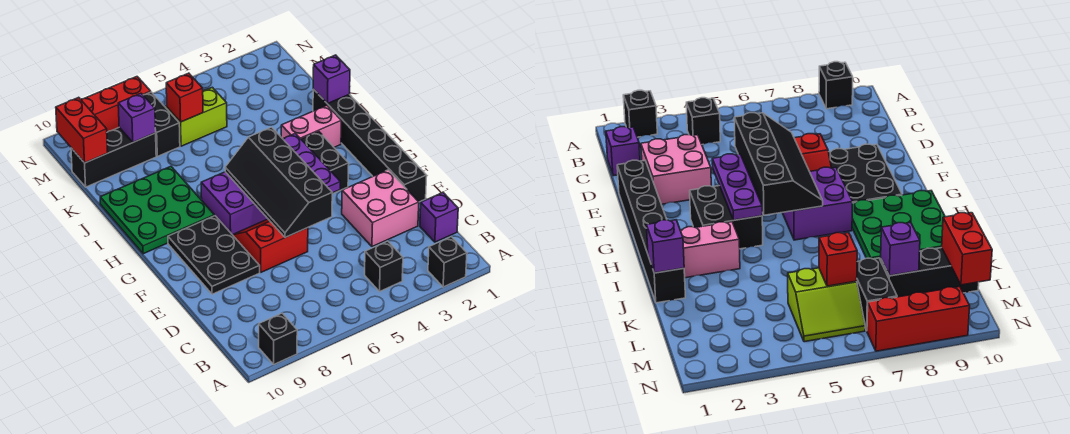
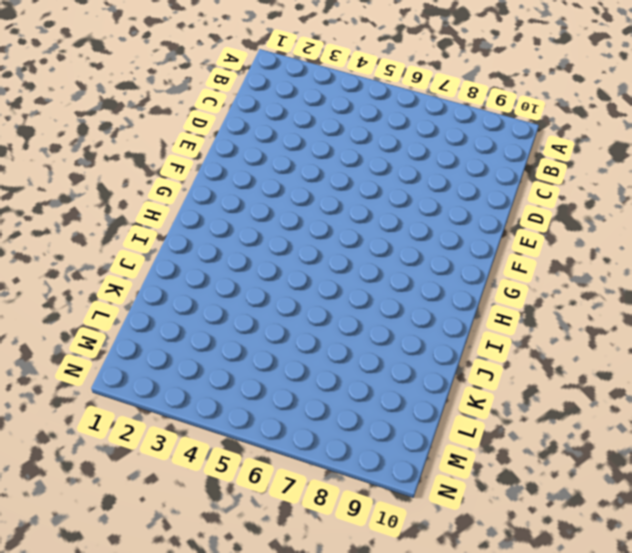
none -> black 1x1 brick [428,237,467,287]
none -> black 1x1 brick [259,313,297,364]
none -> black 1x1 brick [365,241,403,291]

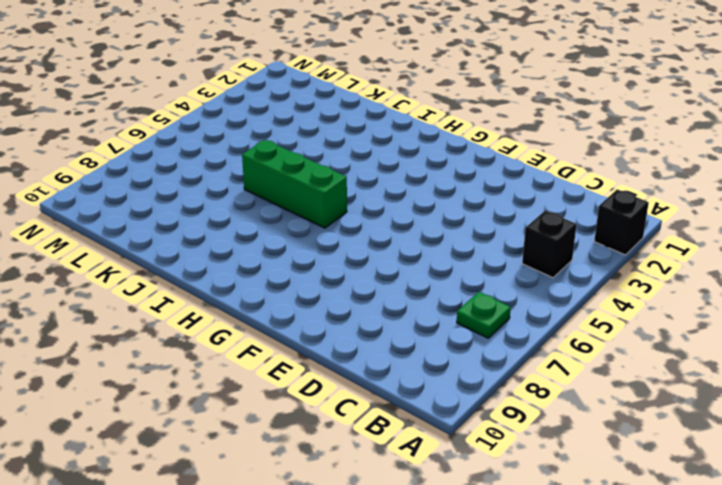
green 1x1 plate [457,292,511,338] -> none
green 1x3 brick [242,140,347,228] -> purple 2x2 brick [201,172,268,235]
none -> black 1x1 brick [259,313,297,364]
none -> purple 1x1 brick [420,193,458,242]
none -> pink 2x2 brick [342,170,419,247]

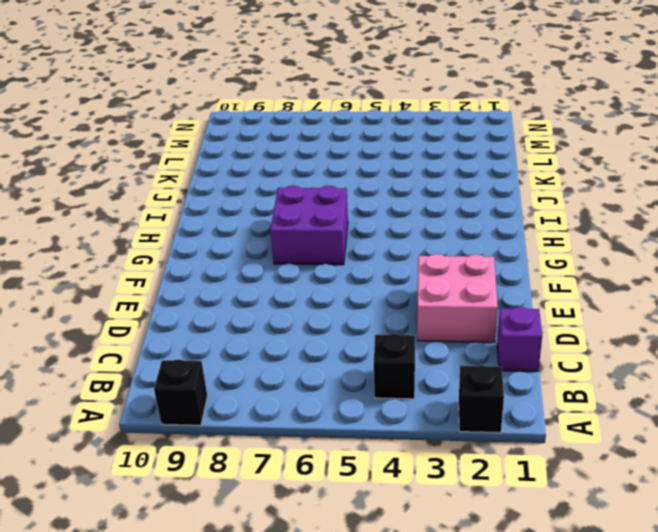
none -> black 1x6 brick [313,89,427,202]
none -> red 2x2 slope [233,219,308,272]
none -> black 2x3 plate [168,216,260,294]

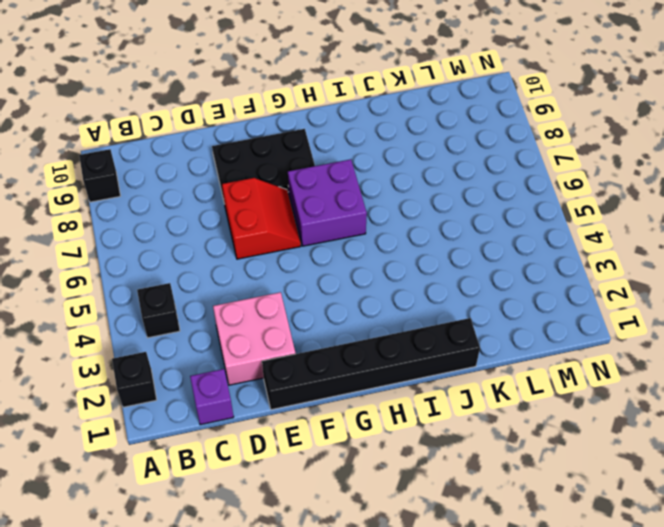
none -> black 2x2 brick [301,131,349,194]
none -> green 3x3 plate [100,166,214,254]
none -> pink 1x2 brick [281,105,341,147]

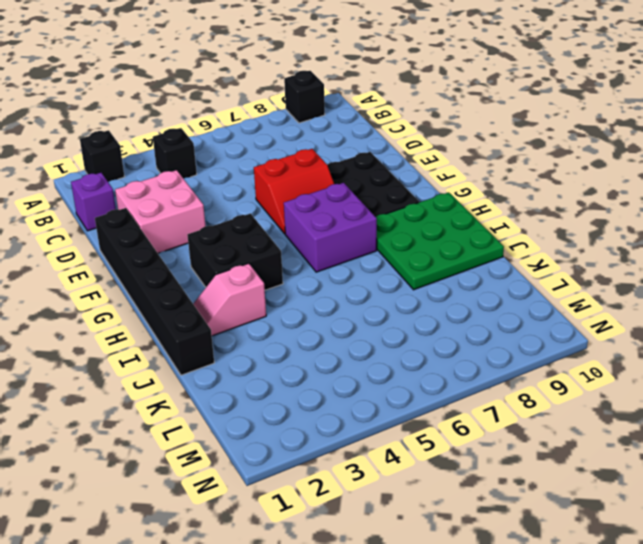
pink 1x2 slope [193,263,266,336] -> pink 1x2 brick [281,105,341,147]
none -> lime 2x2 slope [165,87,227,146]
none -> black 1x2 brick [143,92,180,156]
none -> black 1x3 brick [71,127,156,187]

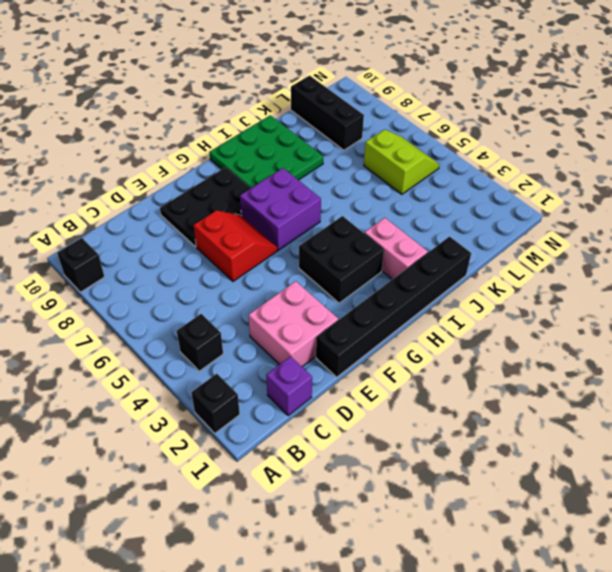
none -> black 1x2 brick [143,92,180,156]
none -> red 1x3 brick [81,77,151,132]
none -> black 2x4 slope [225,127,332,237]

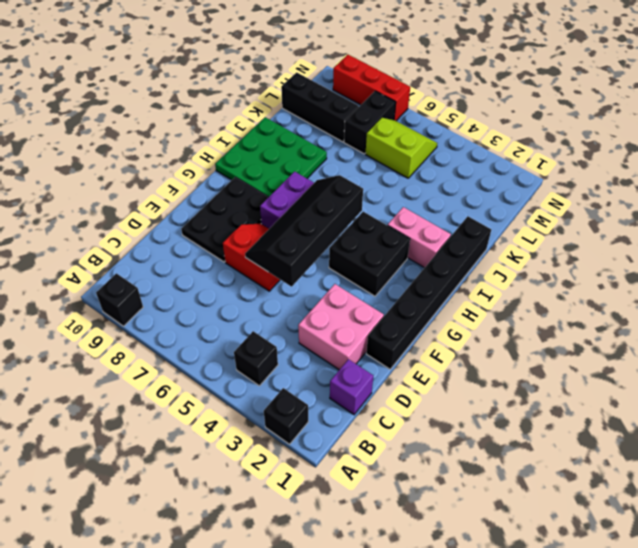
none -> purple 1x3 plate [283,133,340,193]
none -> purple 1x1 brick [313,55,350,104]
none -> red 1x1 brick [166,73,203,122]

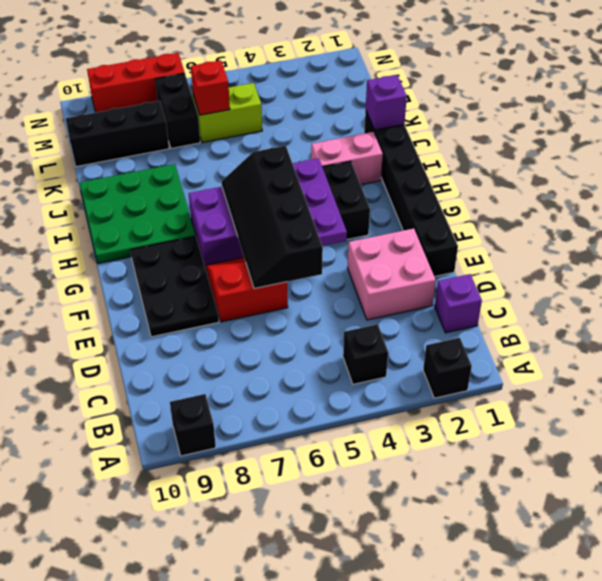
none -> purple 1x1 brick [118,93,156,142]
none -> red 1x2 brick [56,97,108,163]

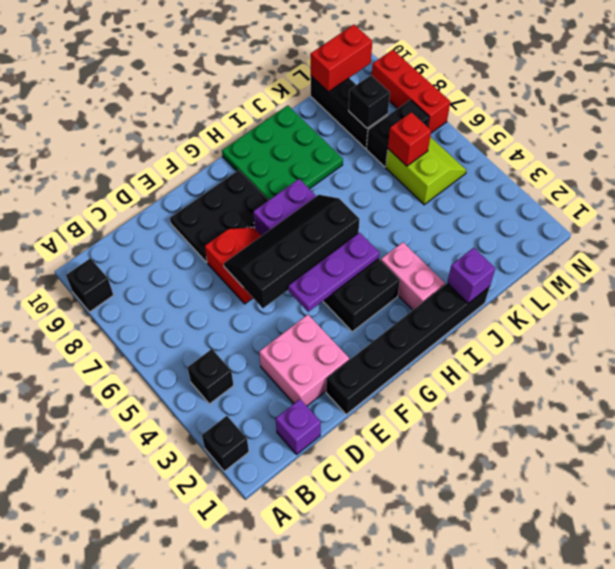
black 1x1 brick [349,75,390,128] -> purple 1x1 brick [118,93,156,142]

